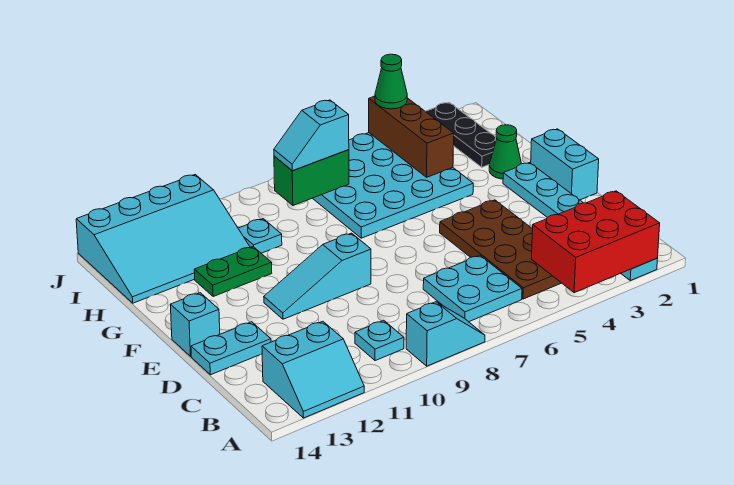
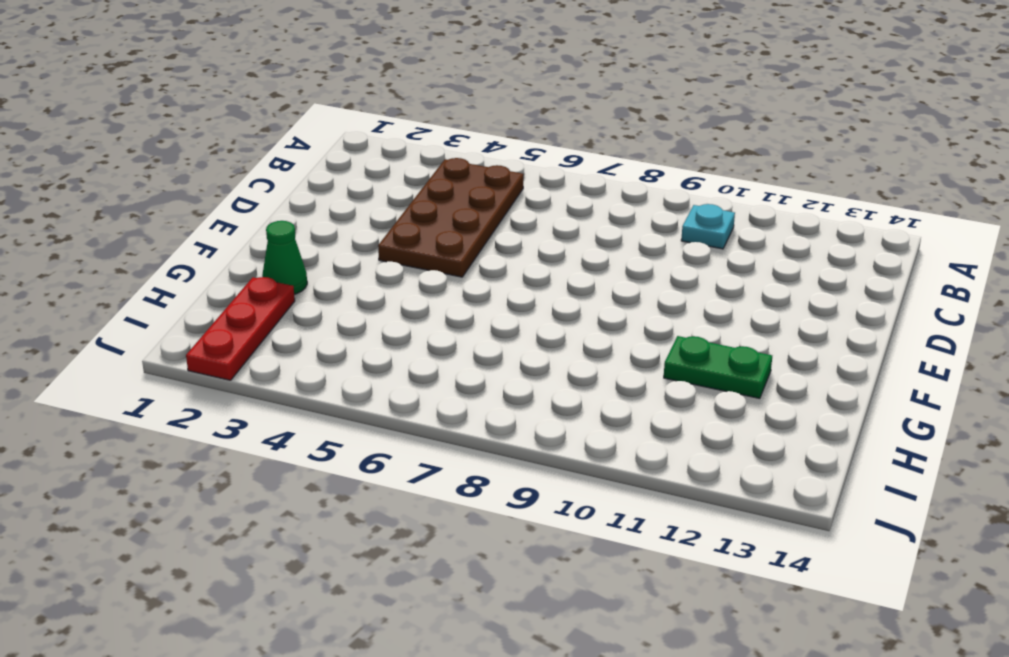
red 1x3 plate [186,277,295,380] -> black 1x3 plate [425,103,497,167]
none -> cyan 1x6 plate [503,163,658,281]
none -> cyan 1x2 slope [406,302,485,366]
none -> cyan 2x2 slope [262,321,364,418]

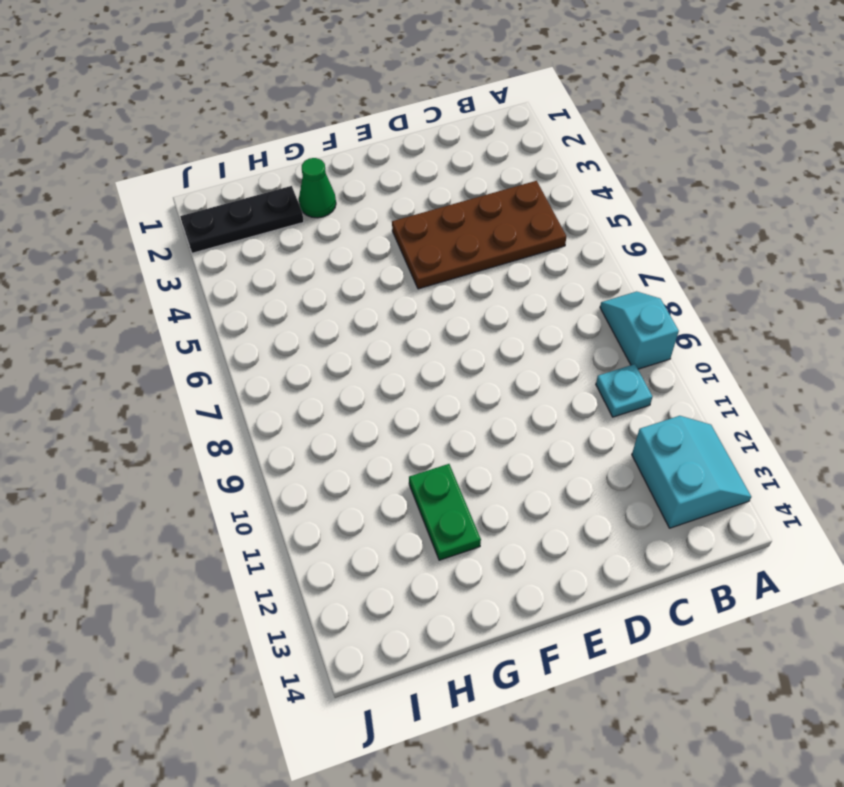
none -> cyan 1x6 plate [503,163,658,281]
none -> cyan 2x2 plate [423,256,522,322]
none -> cyan 1x2 plate [191,322,271,375]

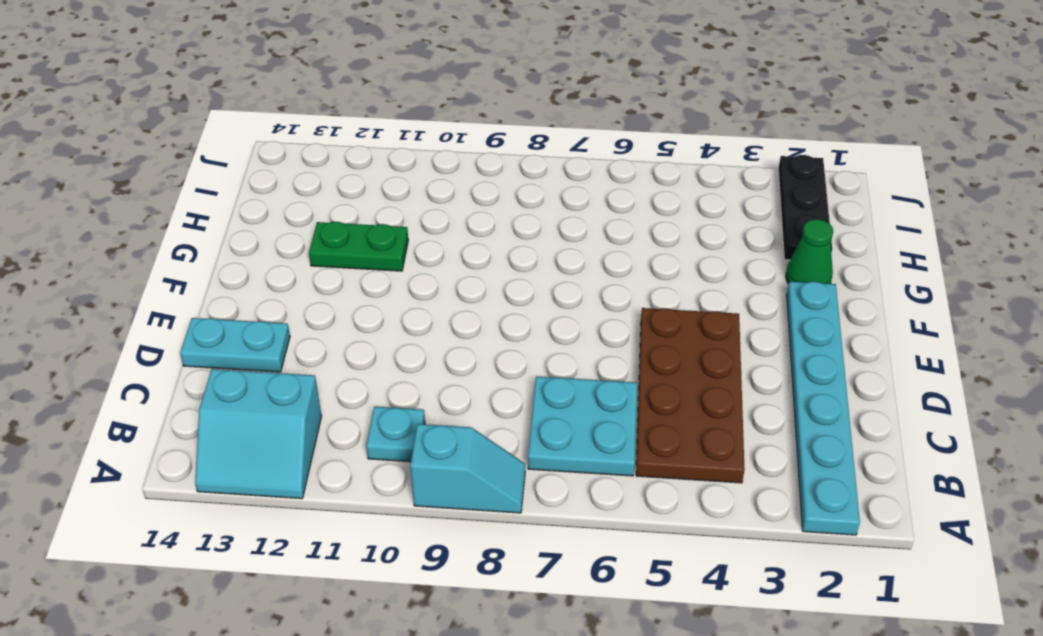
none -> cyan 1x2 brick [531,129,599,200]
none -> cyan 1x3 slope [264,233,371,319]
none -> cyan 1x1 brick [170,293,220,356]

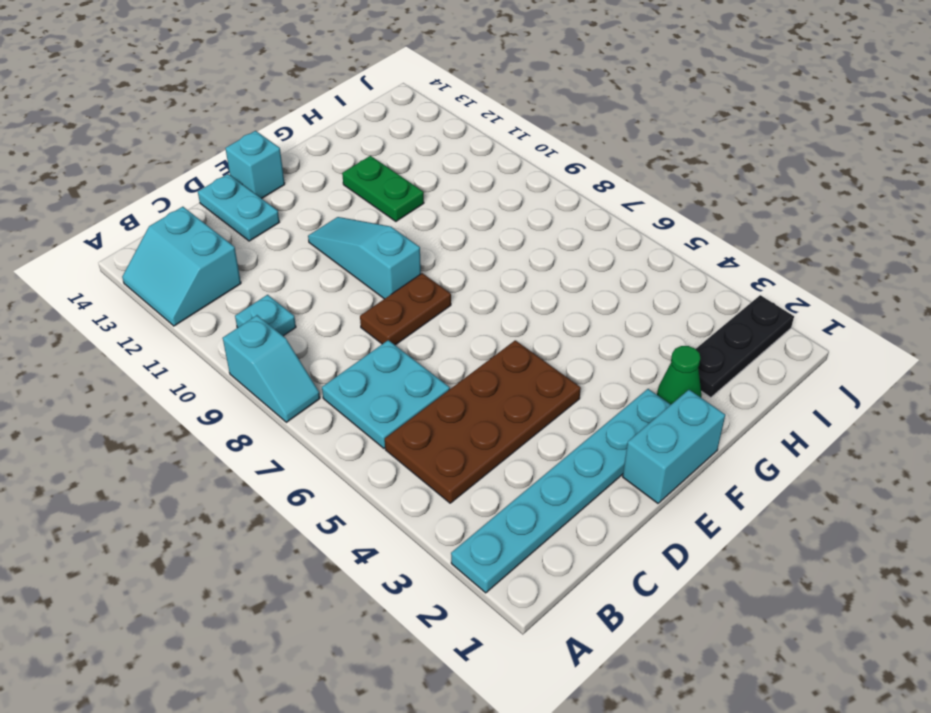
brown 1x2 plate [360,273,451,345] -> none
none -> cyan 4x4 plate [313,133,473,238]
none -> cyan 1x1 plate [238,219,282,253]
none -> cyan 3x4 slope [76,175,250,303]

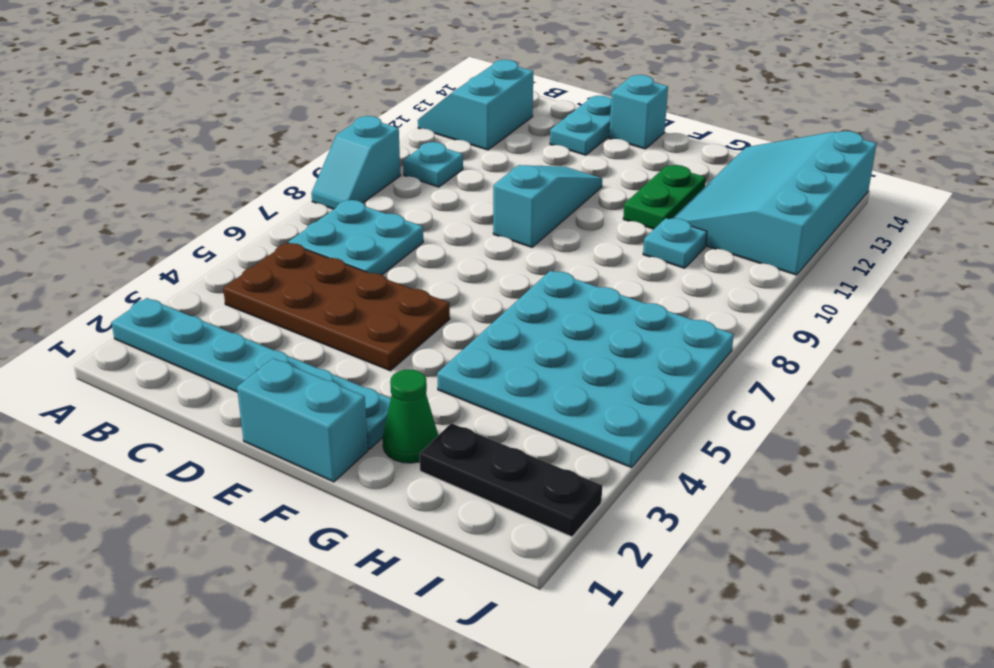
none -> red 2x3 brick [532,191,660,293]
none -> brown 1x3 brick [369,96,454,177]
none -> green 1x2 brick [274,150,349,205]

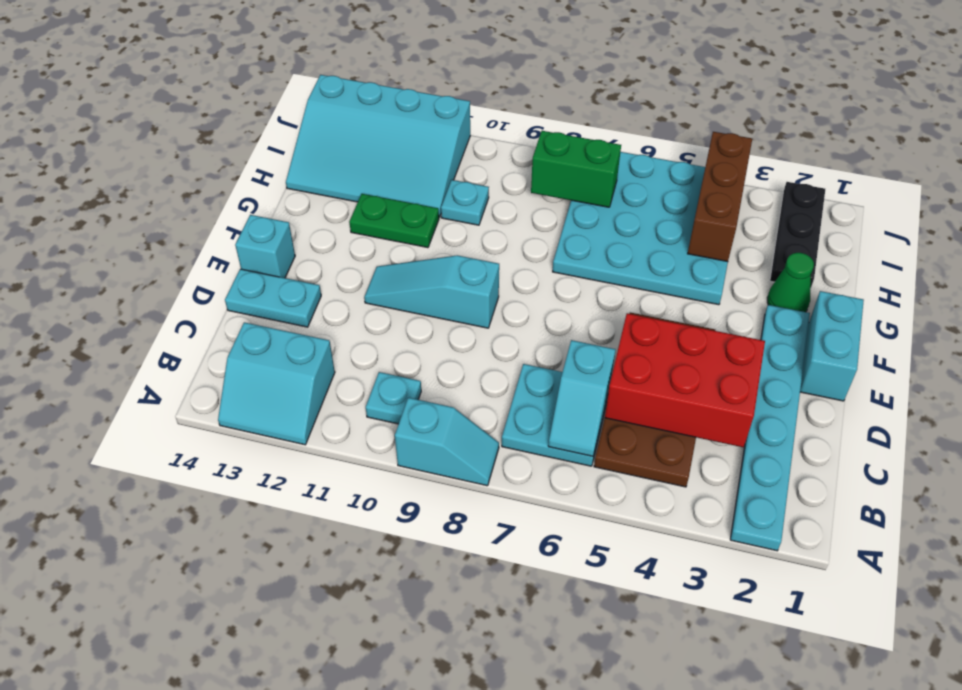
cyan 1x2 slope [548,340,616,456] -> cyan 1x2 slope turned to [274,100,349,171]
red 2x3 brick [605,313,765,447] -> red 2x3 brick moved to [532,191,660,293]
none -> green 1x1 cone [375,54,407,109]

